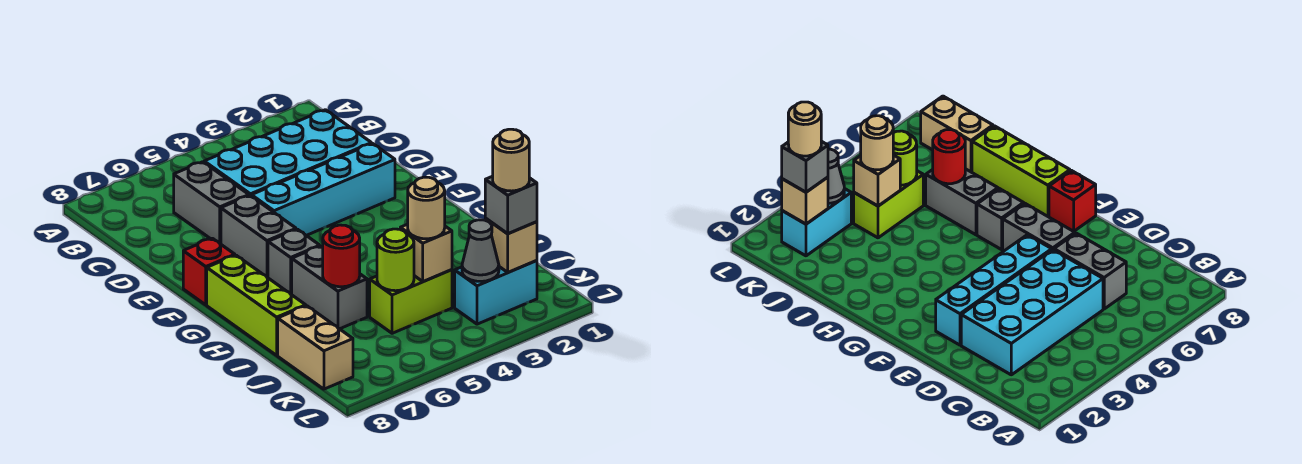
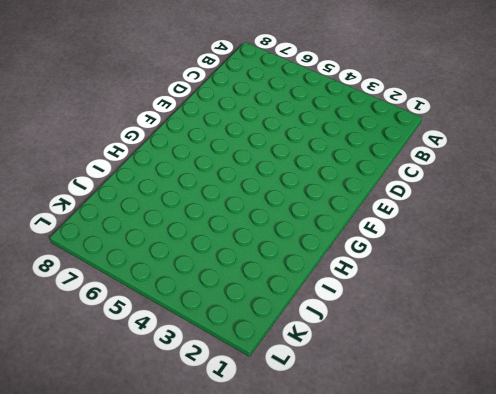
none -> cyan 2x4 brick [204,110,371,196]
none -> grey 1x2 brick [174,162,249,244]
none -> cyan 1x4 brick [252,144,395,235]

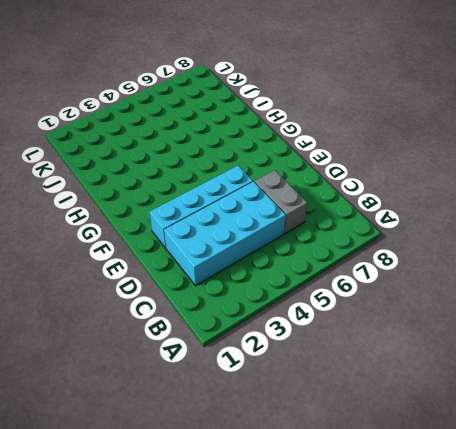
none -> grey 1x2 brick [221,196,296,278]
none -> red 1x1 brick [183,238,235,305]
none -> grey 1x1 brick [268,229,320,295]

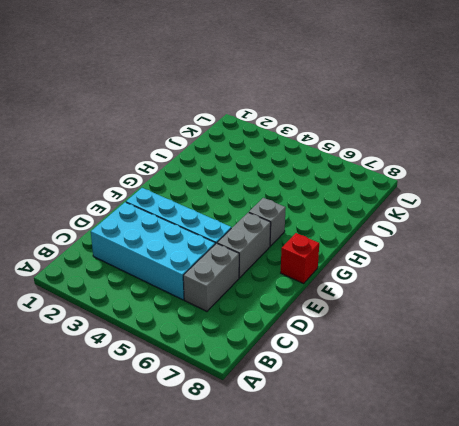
none -> lime 1x3 brick [207,255,306,355]
none -> grey 1x2 brick [292,246,367,329]
none -> lime 1x2 brick [370,270,452,333]

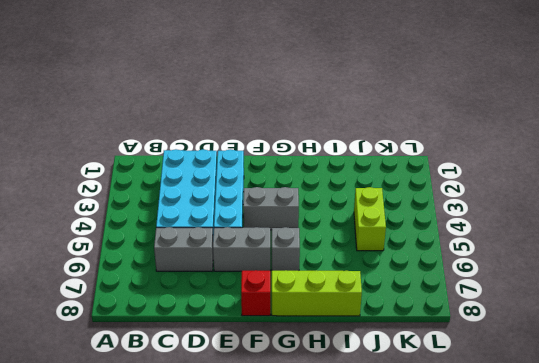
grey 1x2 brick [243,187,299,230] -> grey 1x2 brick moved to [292,246,367,329]
none -> tan 1x2 brick [278,306,353,389]
none -> cyan 1x2 brick [455,261,537,324]
none -> red 1x1 round brick [323,225,360,287]

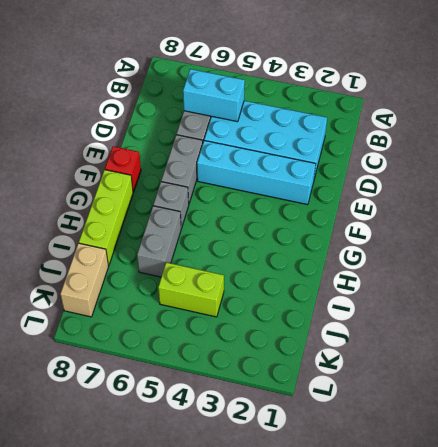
cyan 1x2 brick [183,69,245,122] -> cyan 1x2 brick moved to [455,261,537,324]
none -> red 1x1 round brick [323,225,360,287]
none -> tan 1x1 brick [400,224,452,282]
none -> lime 1x1 round brick [377,229,414,291]

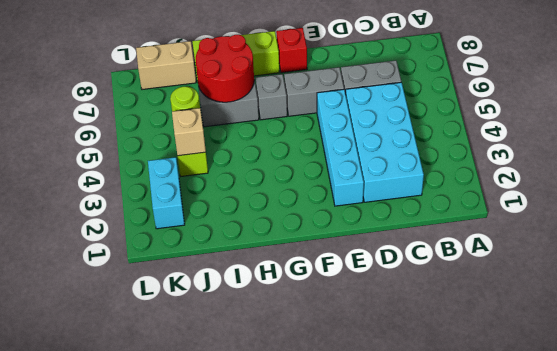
red 2x2 round brick [196,35,254,102] -> red 1x1 round brick [323,225,360,287]
none -> tan 1x1 brick [485,218,537,272]
none -> grey 1x1 cone [462,220,499,281]
none -> tan 1x1 round brick [408,177,445,239]

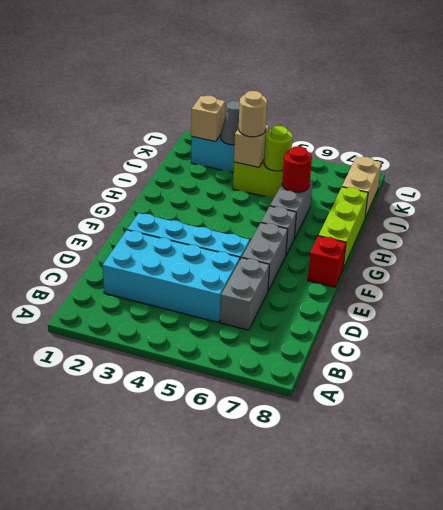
none -> grey 1x1 brick [485,176,537,234]
none -> tan 1x1 round brick [493,129,529,191]

